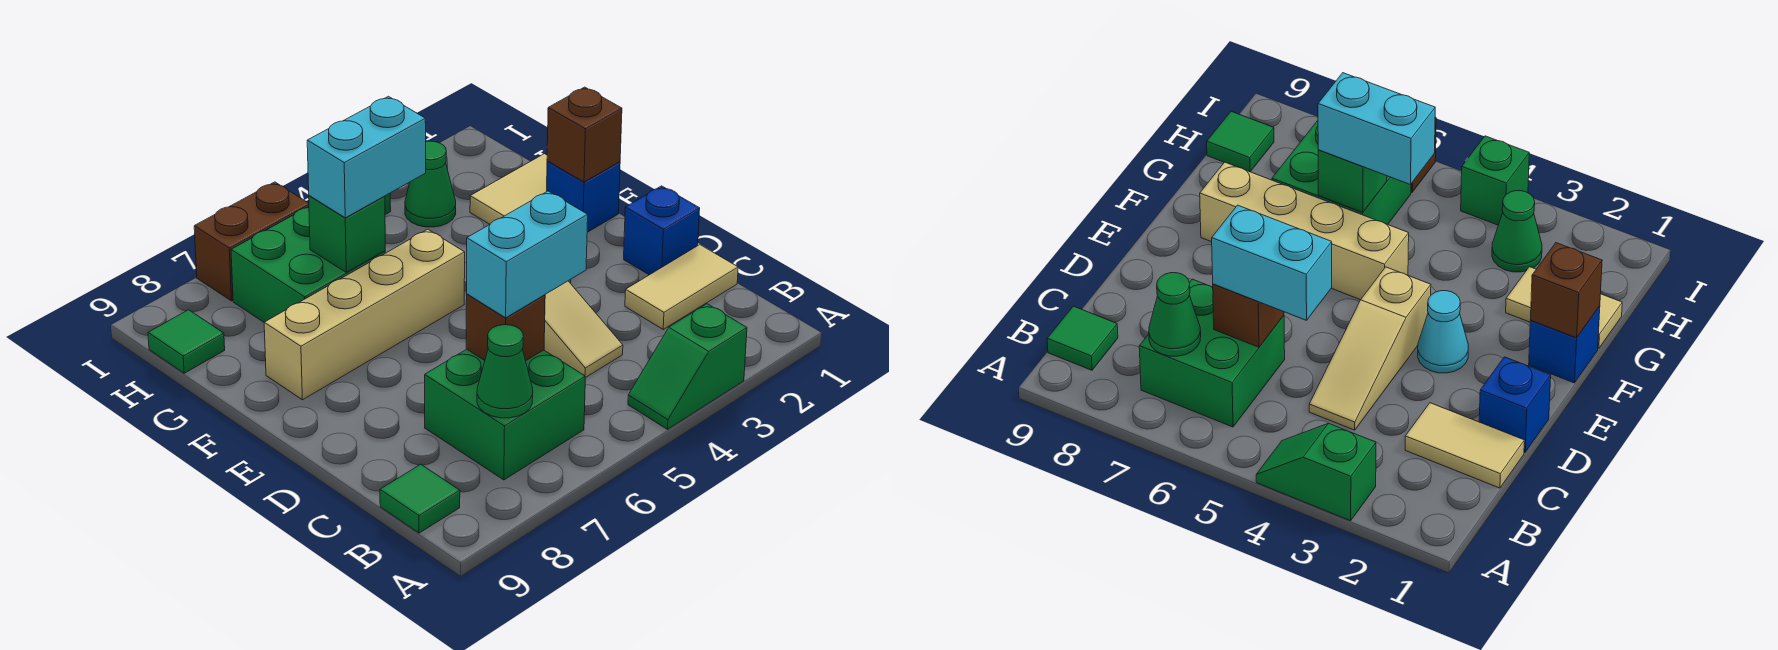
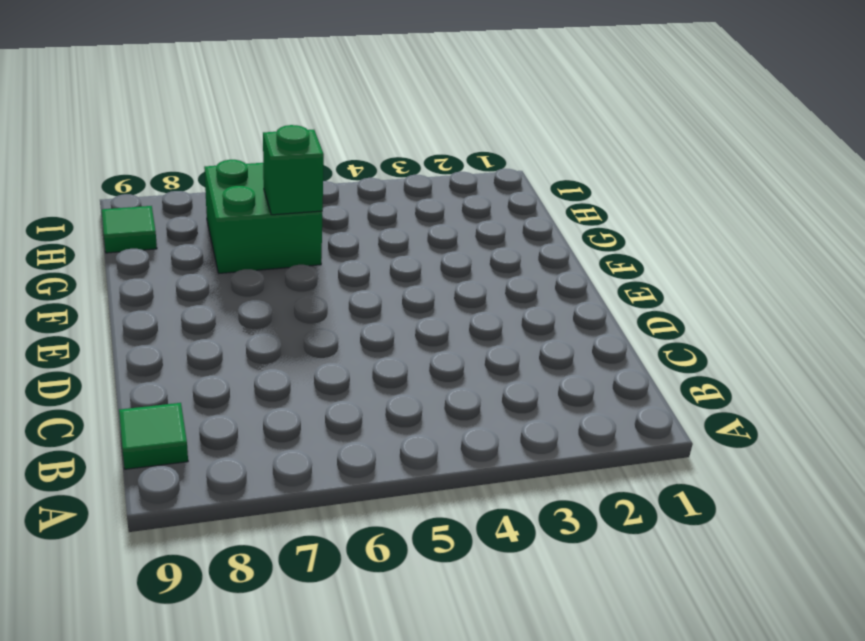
none -> green 1x2 slope [628,304,747,429]
none -> green 2x2 brick [425,349,585,480]
none -> tan 1x2 tile [625,245,738,329]

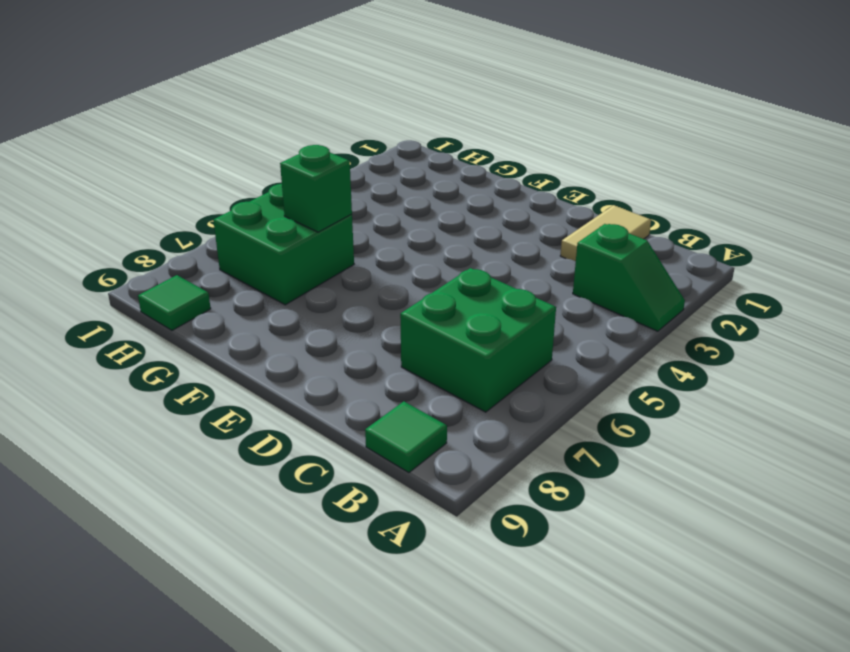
green 1x2 slope [573,224,685,331] -> green 1x2 slope turned to [628,304,747,429]
none -> tan 1x3 slope [544,281,623,378]
none -> blue 1x1 brick [624,186,700,275]
none -> cyan 1x1 cone [1418,291,1468,373]

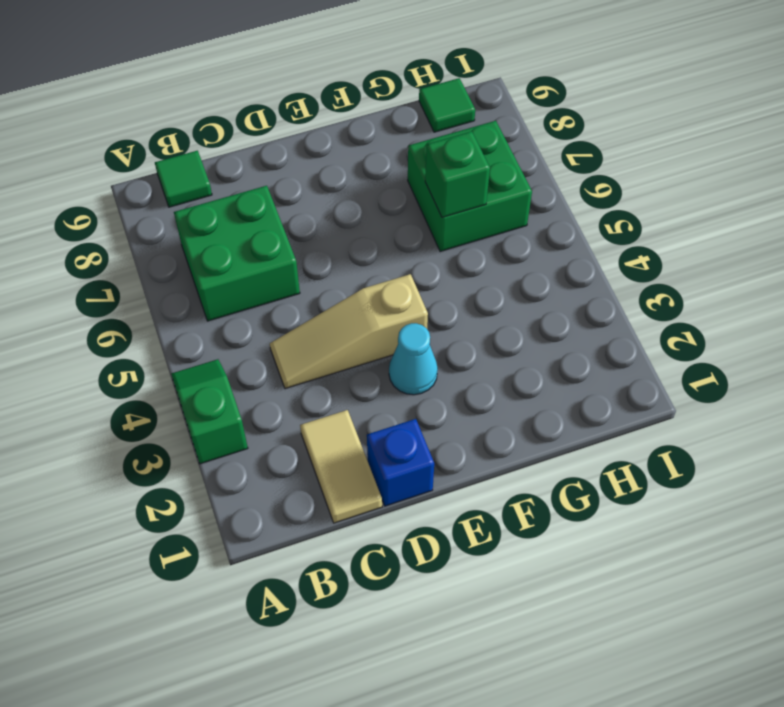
none -> blue 1x1 brick [547,161,620,232]
none -> tan 1x4 brick [264,229,465,400]
none -> tan 1x2 tile [470,154,547,224]

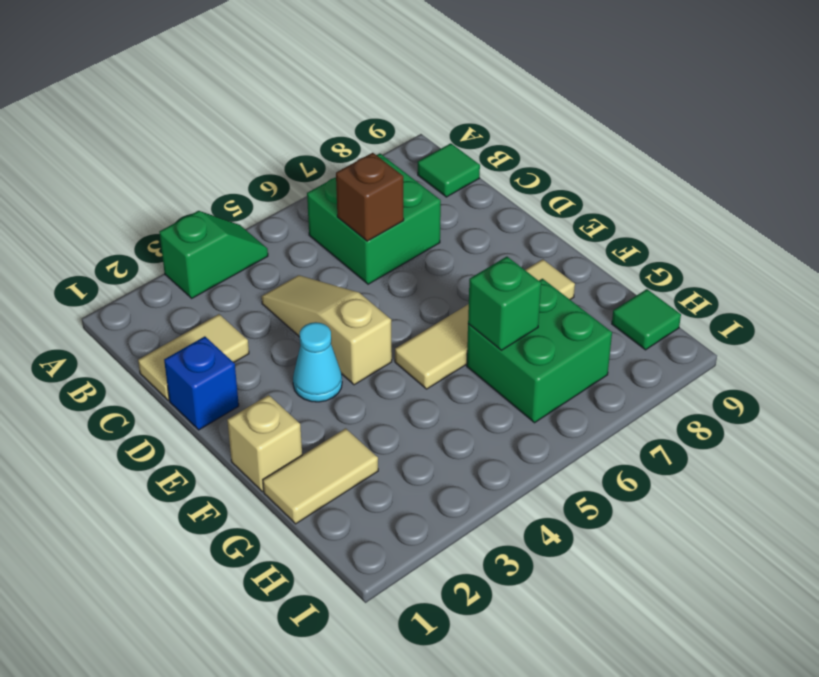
tan 1x1 brick [227,395,302,492] -> blue 1x1 brick [547,161,620,232]
tan 1x4 tile [395,259,575,389] -> tan 1x4 brick [264,229,465,400]
none -> green 1x1 cone [405,141,456,227]
none -> green 1x1 brick [1461,136,1529,225]
none -> brown 1x2 brick [194,182,309,301]

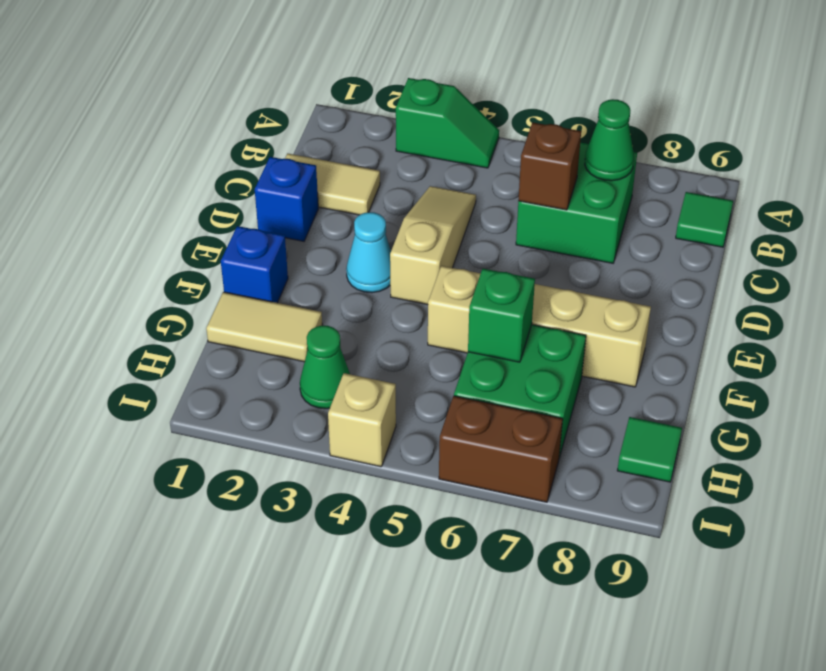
tan 1x1 brick [328,373,396,467] -> green 1x1 brick [1461,136,1529,225]
none -> brown 1x1 brick [547,87,622,182]
none -> cyan 1x2 brick [467,191,588,318]
none -> cyan 1x2 brick [307,96,426,218]

